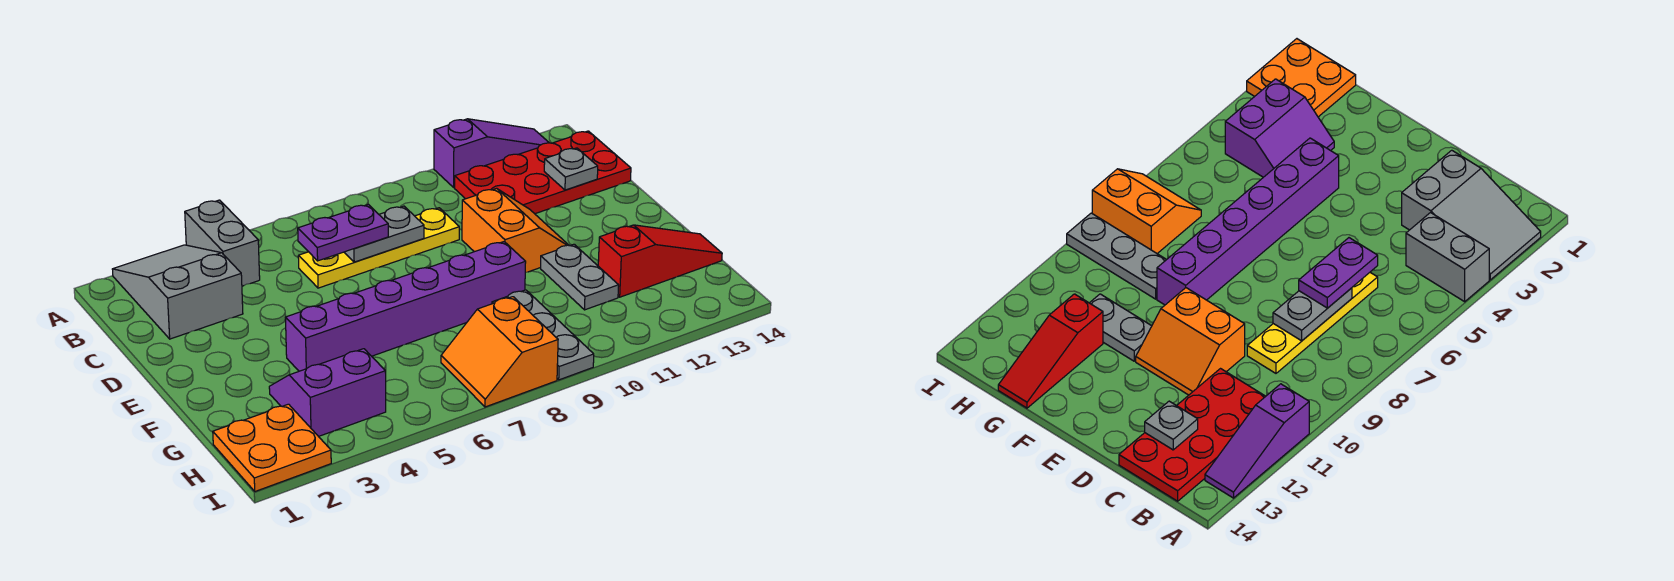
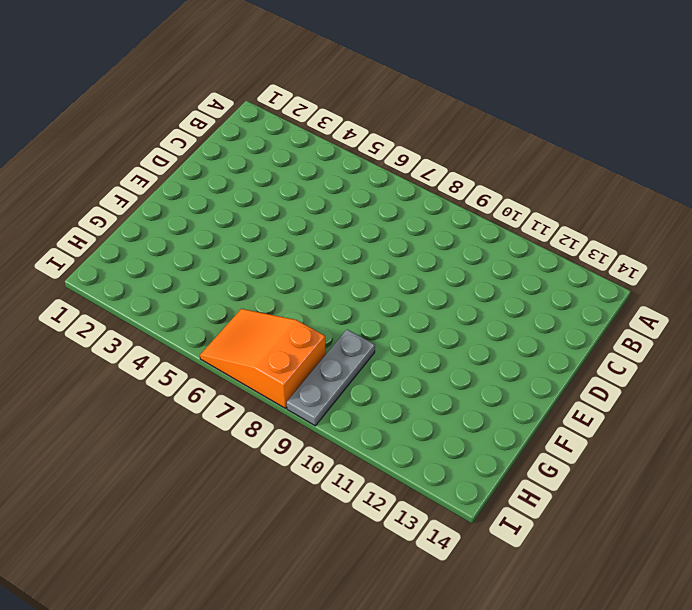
orange 2x3 slope [200,309,326,408] -> orange 2x2 slope [441,297,558,407]
none -> grey 2x3 slope [112,245,243,339]
none -> grey 1x2 brick [185,200,260,286]
none -> purple 1x3 slope [434,119,549,187]

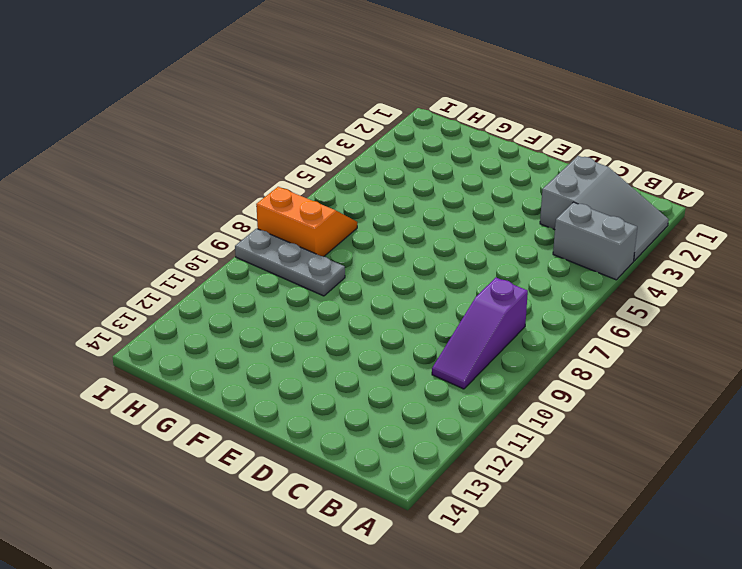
purple 1x3 slope [432,277,528,389] -> purple 1x3 slope moved to [434,119,549,187]
none -> red 2x4 plate [455,131,631,214]
none -> yellow 1x4 plate [298,208,459,288]
none -> orange 2x2 slope [462,188,568,273]

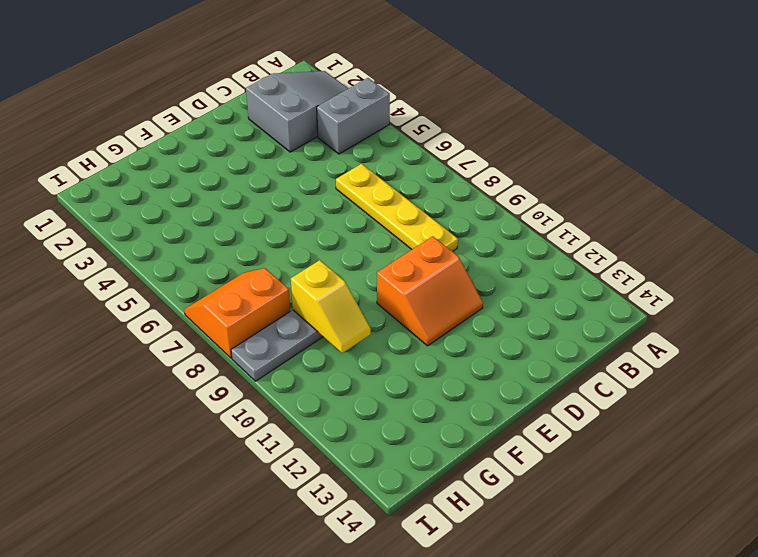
yellow 1x2 slope [291,260,371,353] -> none
none -> purple 1x3 slope [434,119,549,187]
none -> red 2x4 plate [455,131,631,214]
none -> purple 1x6 brick [285,242,526,371]

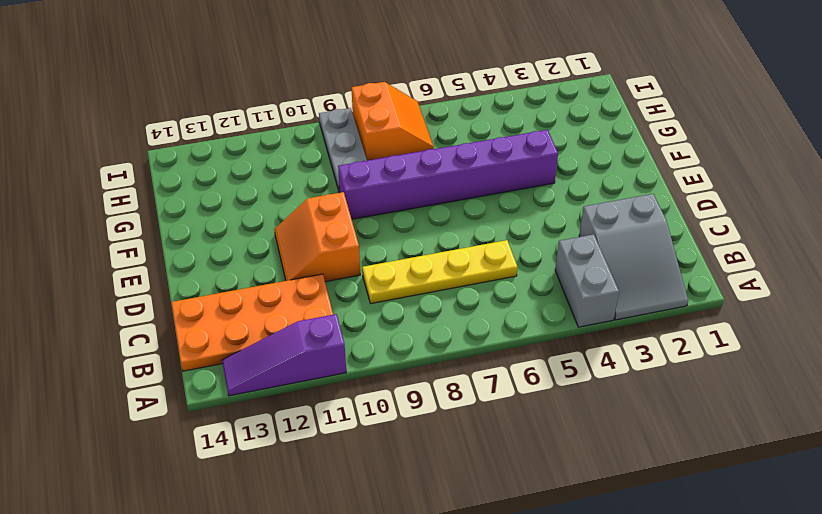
orange 2x4 plate [171,274,333,371] -> red 2x4 plate [455,131,631,214]
none -> grey 1x2 plate [541,244,619,310]
none -> purple 2x2 slope [269,349,386,436]
none -> red 1x3 slope [598,225,722,297]

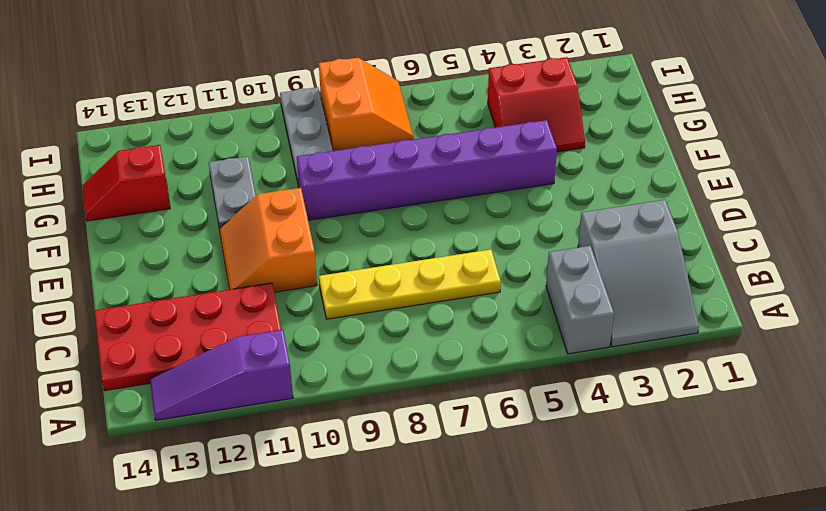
red 2x2 slope [488,57,585,152] -> purple 2x2 slope [269,349,386,436]
red 1x2 slope [82,145,170,221] -> red 1x3 slope [598,225,722,297]
none -> orange 2x2 plate [213,404,331,491]
none -> grey 1x2 plate [344,206,424,262]
none -> grey 1x1 plate [544,148,598,190]

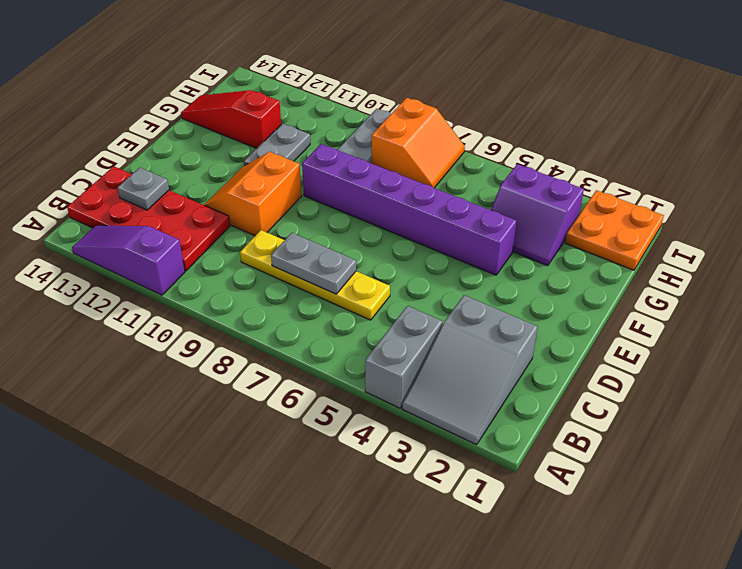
none -> purple 1x2 plate [298,204,388,261]

